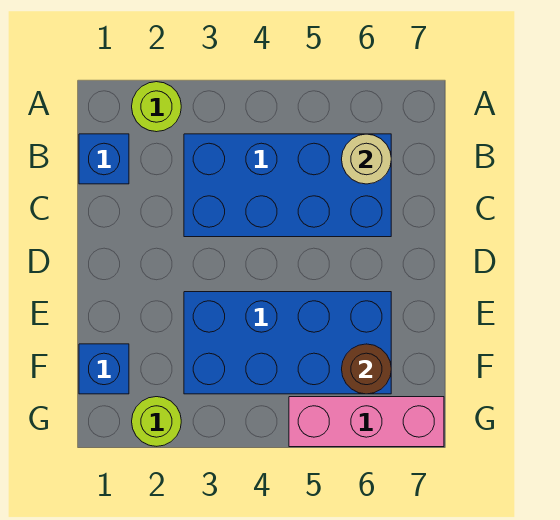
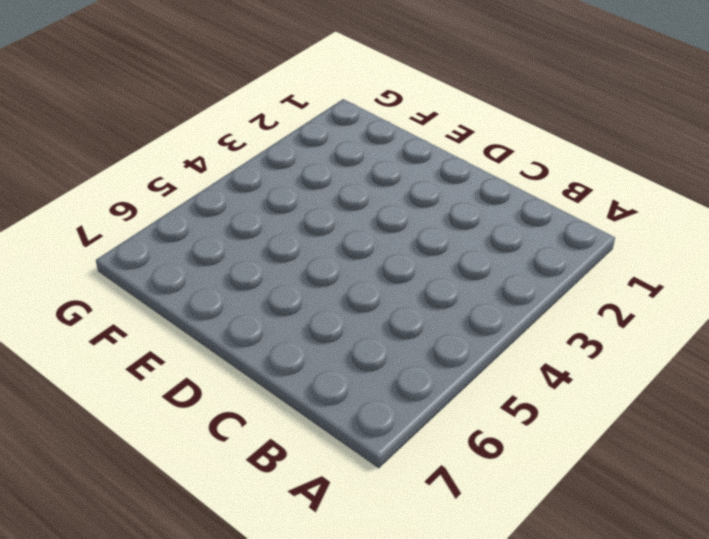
none -> lime 1x1 round brick [132,82,181,132]
none -> blue 1x1 brick [79,134,129,184]

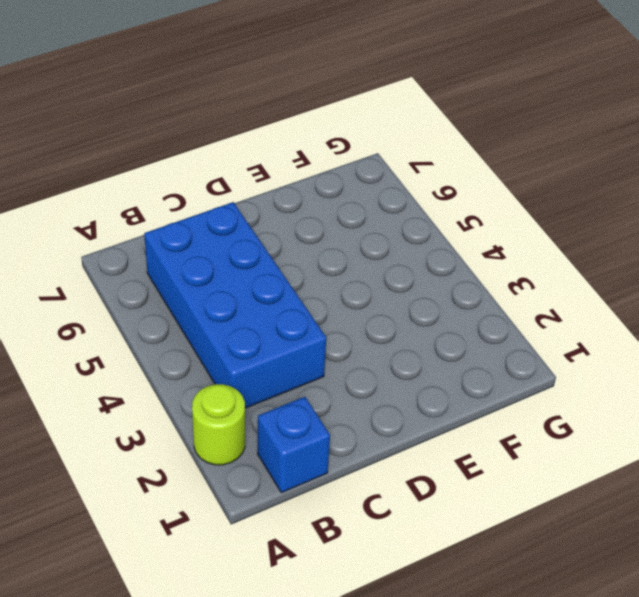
none -> blue 2x4 brick [184,292,391,394]
none -> blue 1x1 brick [79,344,129,394]

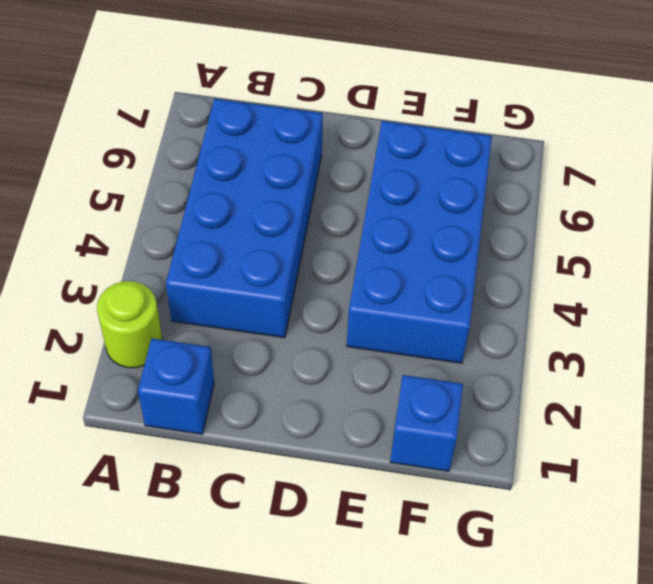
none -> lime 1x1 round brick [132,397,181,446]
none -> pink 1x3 brick [289,397,444,447]

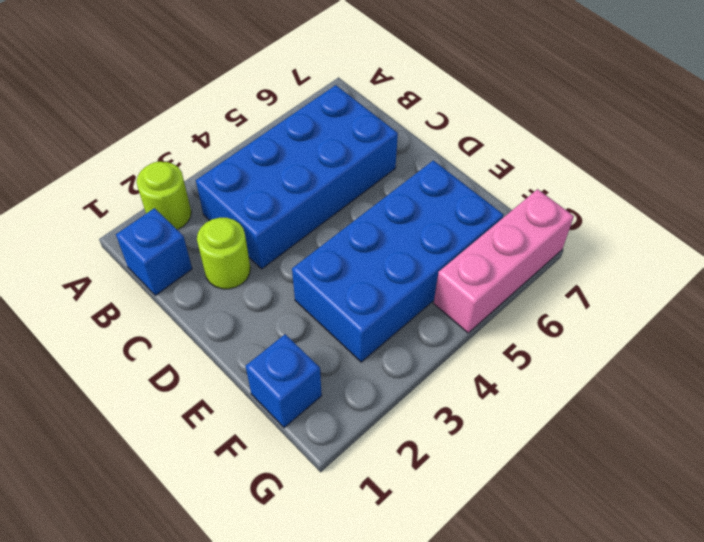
lime 1x1 round brick [197,218,250,289] -> lime 1x1 round brick moved to [132,397,181,446]
none -> tan 1x1 round brick [342,134,391,184]
none -> brown 1x1 round brick [342,344,391,394]

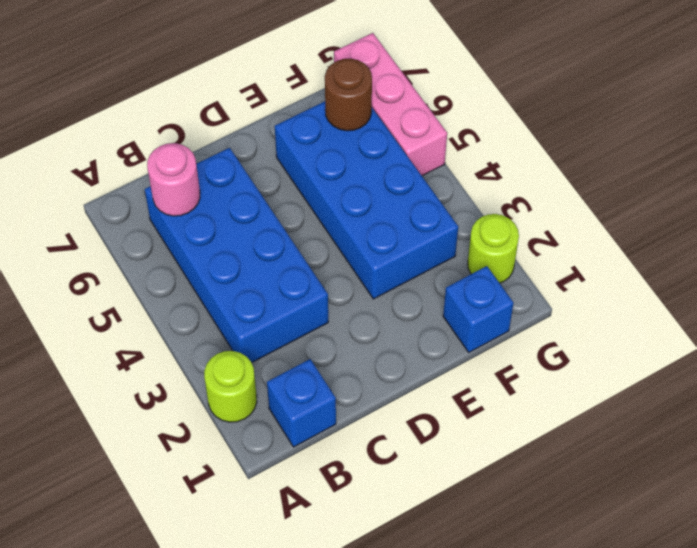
pink 1x1 round brick [147,143,200,216] -> tan 1x1 round brick [342,134,391,184]

